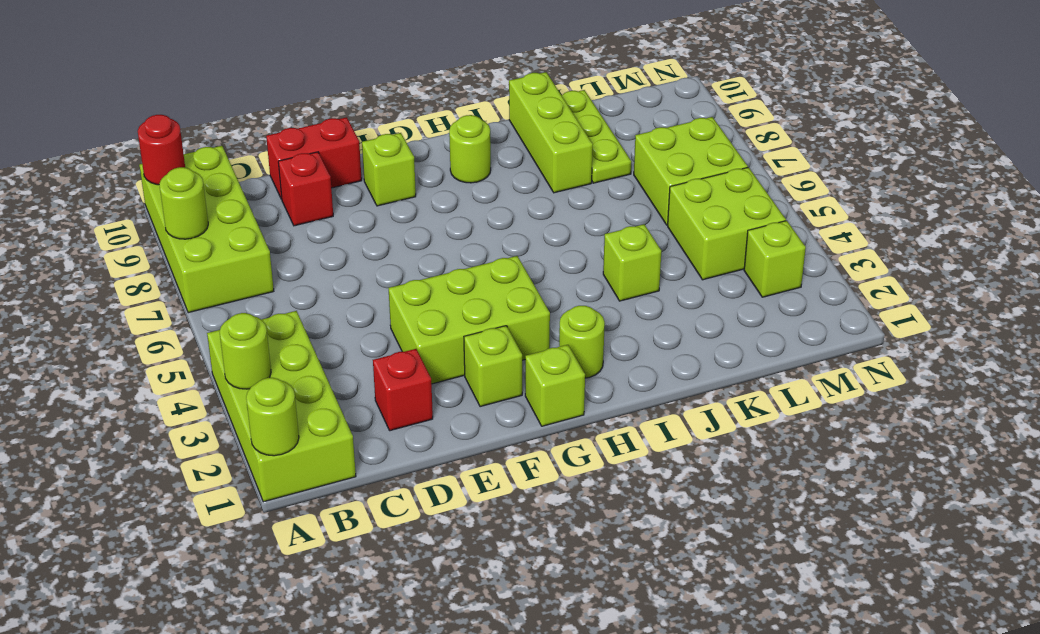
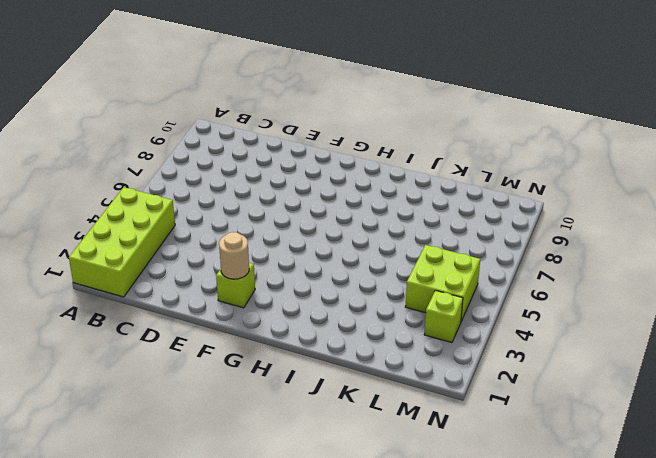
tan 1x1 round brick [219,232,249,279] -> none
none -> lime 2x4 brick [139,146,274,313]
none -> red 1x1 brick [373,349,433,431]
none -> red 1x1 brick [278,152,333,226]

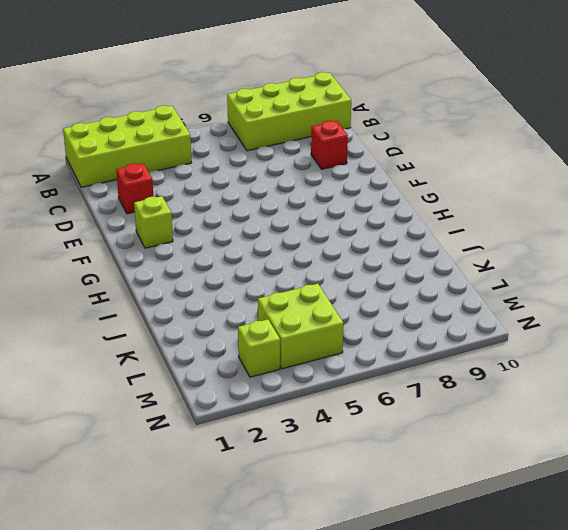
none -> red 1x2 brick [266,117,362,199]
none -> lime 2x3 brick [389,256,550,384]
none -> lime 1x1 brick [362,133,416,206]

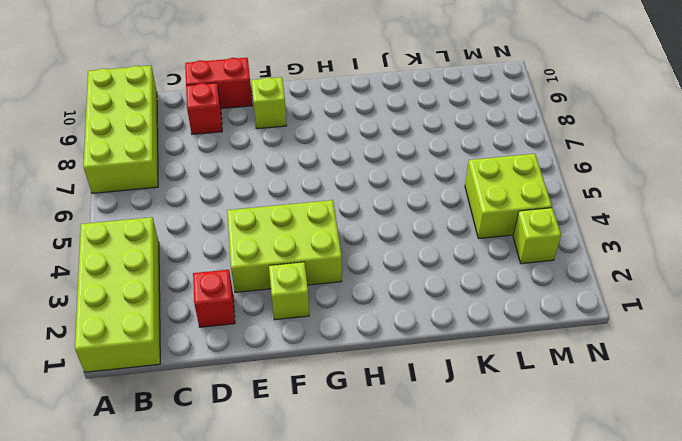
none -> lime 1x1 brick [525,345,585,426]
none -> lime 1x1 round brick [559,306,605,378]
none -> lime 1x1 round brick [449,115,491,183]

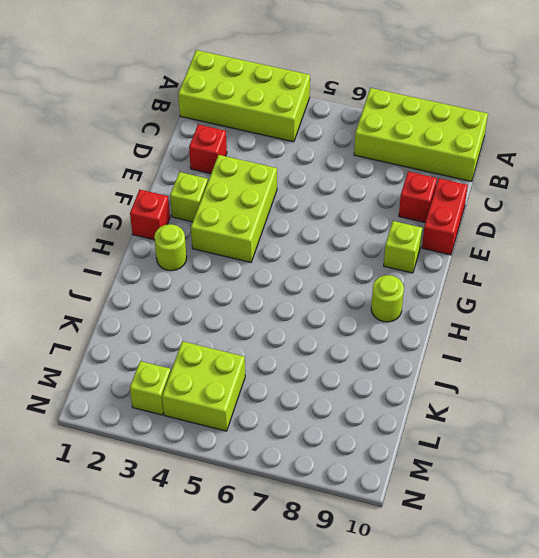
red 1x1 brick [130,190,170,240] -> lime 1x1 brick [525,345,585,426]
none -> lime 1x1 brick [603,224,661,301]
none -> lime 1x3 brick [509,72,593,193]
none -> lime 1x3 plate [562,90,632,183]

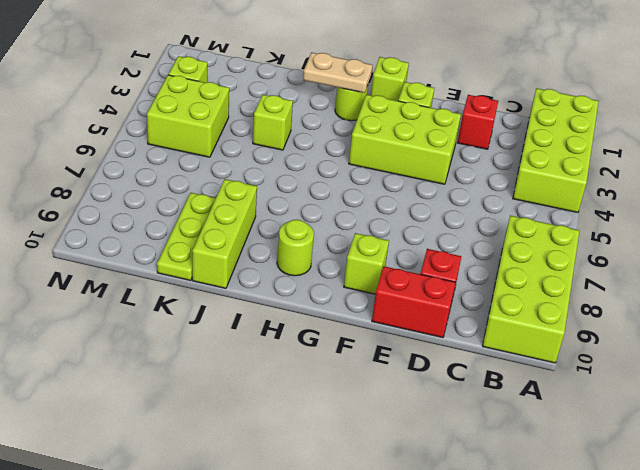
tan 1x2 plate [303,52,372,93] -> none
none -> lime 2x2 brick [634,117,748,225]
none -> lime 1x1 round brick [246,378,299,456]
none -> lime 1x1 round brick [220,313,271,389]

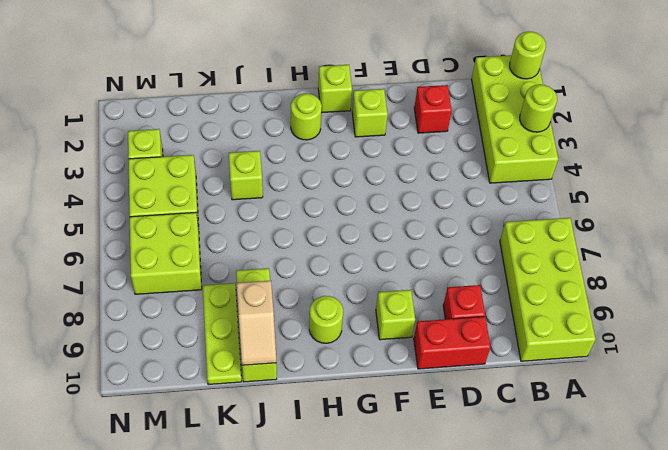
tan 1x2 slope [237,281,276,365] -> none
none -> lime 2x3 brick [389,256,550,384]
none -> lime 1x1 round brick [159,167,208,239]
none -> red 1x1 round brick [138,115,185,185]

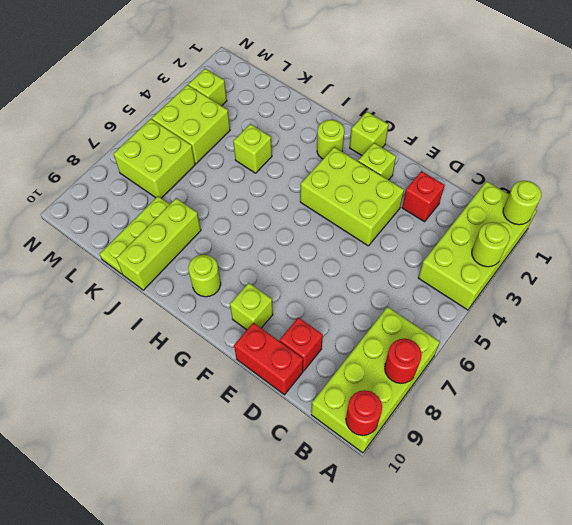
red 1x1 round brick [385,339,422,383] -> lime 1x1 round brick [159,167,208,239]

